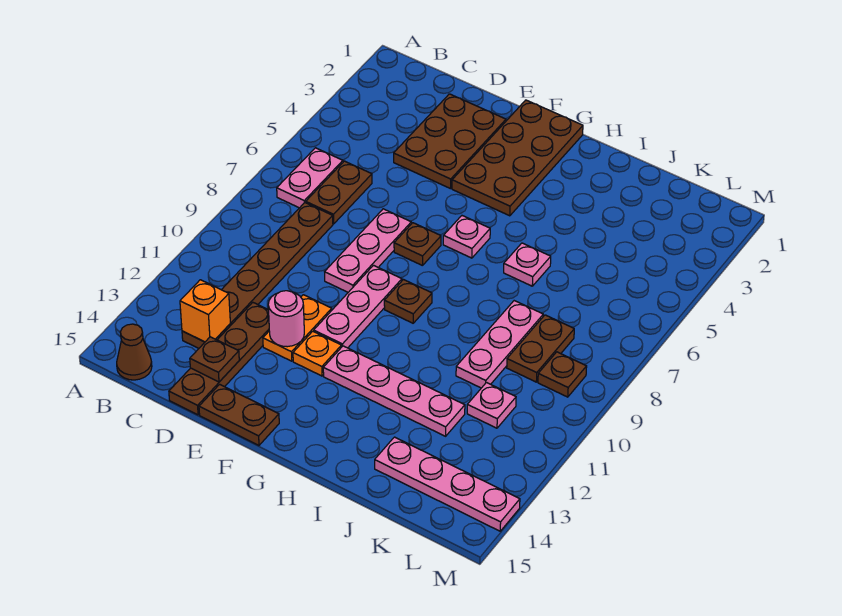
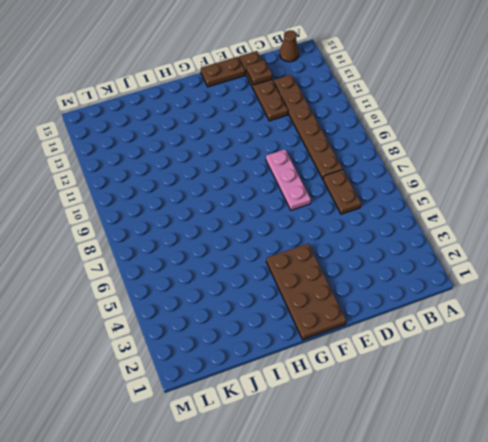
none -> pink 1x2 plate [277,148,343,208]
none -> brown 2x3 plate [394,94,506,189]
none -> orange 1x2 plate [263,295,332,361]

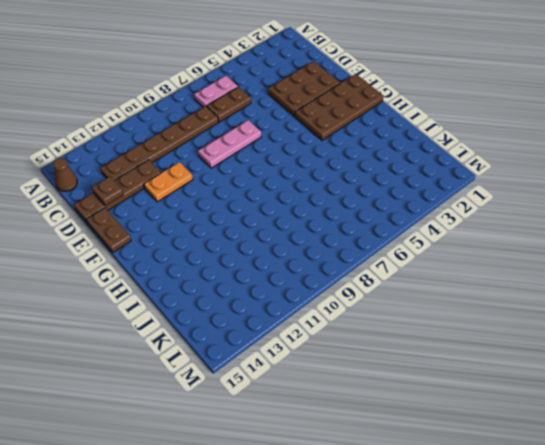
none -> brown 1x1 plate [394,223,441,266]
none -> pink 1x3 plate [314,265,402,348]
none -> orange 1x1 plate [293,331,342,376]

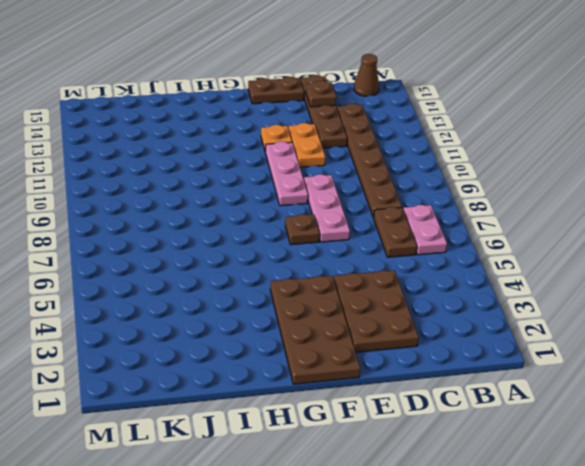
none -> pink 1x1 plate [443,216,490,258]
none -> brown 1x1 plate [384,280,432,323]
none -> pink 1x4 plate [323,346,465,436]

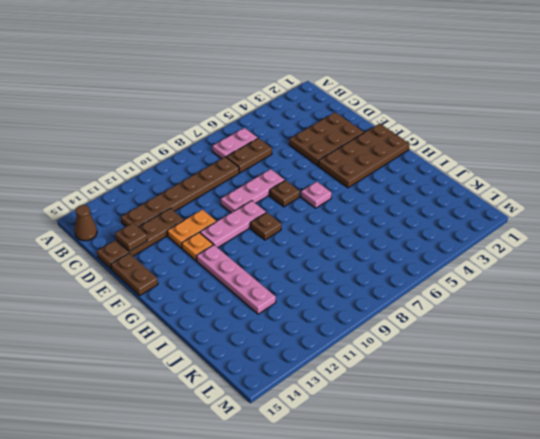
none -> pink 1x1 plate [504,243,551,286]
none -> pink 1x3 plate [456,301,543,388]
none -> pink 1x4 plate [375,437,520,531]

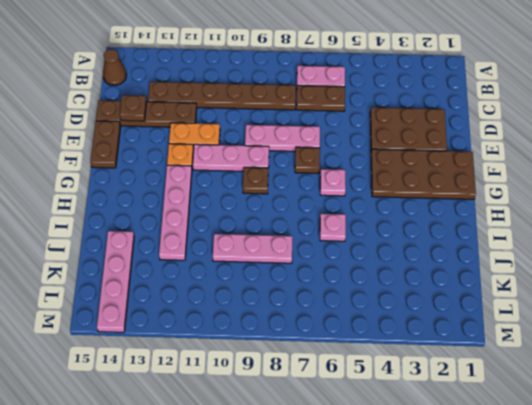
none -> brown 1x2 plate [507,315,574,382]
none -> pink 1x1 plate [467,383,516,428]
none -> brown 1x1 plate [538,352,587,397]

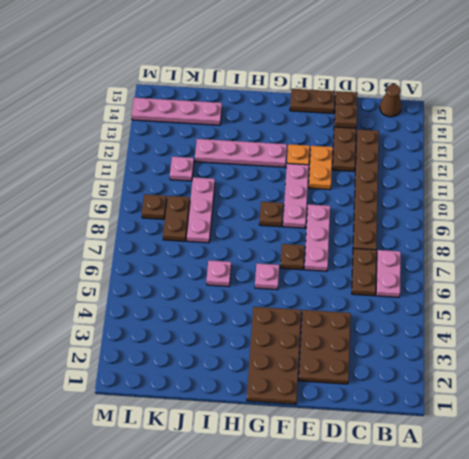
none -> orange 1x1 brick [180,280,230,342]
none -> pink 1x1 round brick [268,291,304,347]

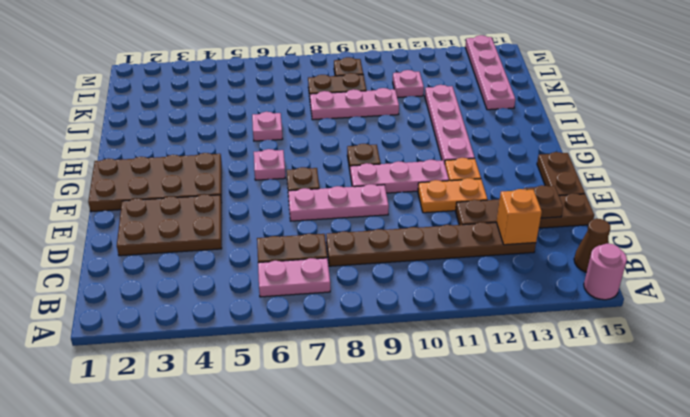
pink 1x1 round brick [584,244,627,300] -> pink 1x1 round brick moved to [268,291,304,347]

